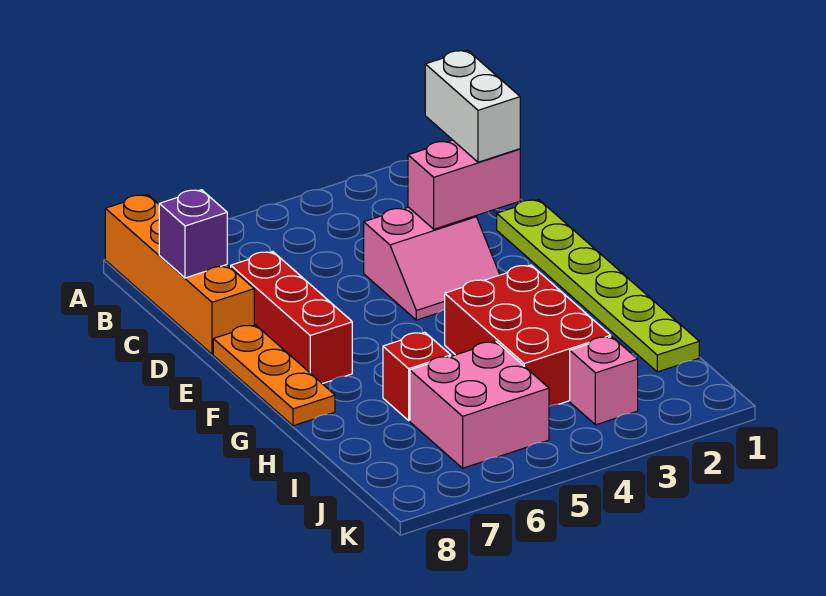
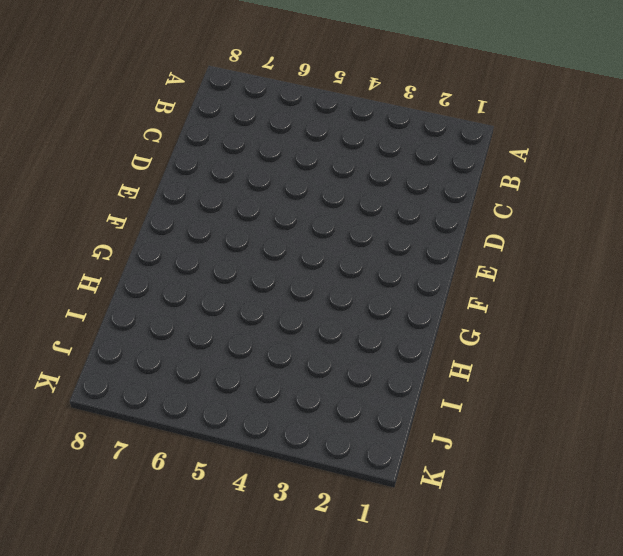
none -> orange 1x4 brick [105,195,254,354]
none -> lime 1x6 plate [497,200,699,372]
none -> pink 2x2 slope [364,207,500,320]

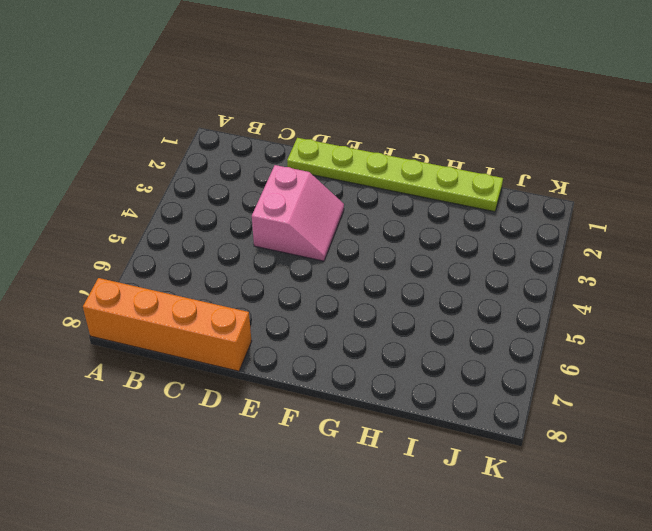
none -> red 1x3 brick [231,252,352,384]
none -> orange 1x3 plate [213,325,335,426]
none -> red 2x3 brick [445,265,611,406]

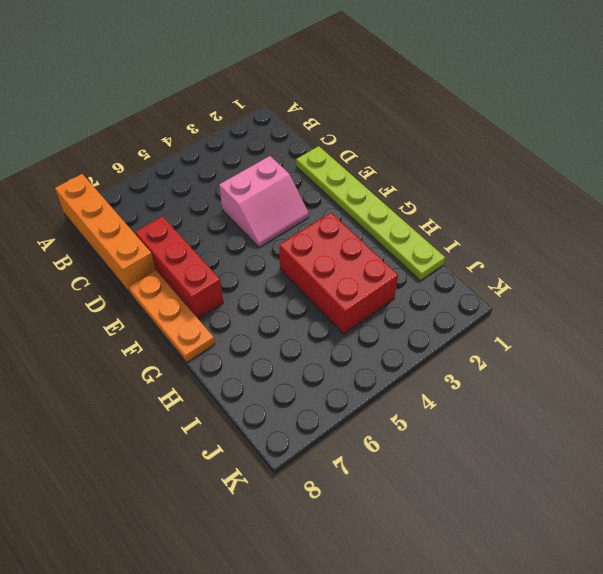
none -> red 1x1 brick [383,332,451,420]
none -> pink 2x2 brick [410,342,549,468]
none -> pink 1x1 brick [570,337,638,425]

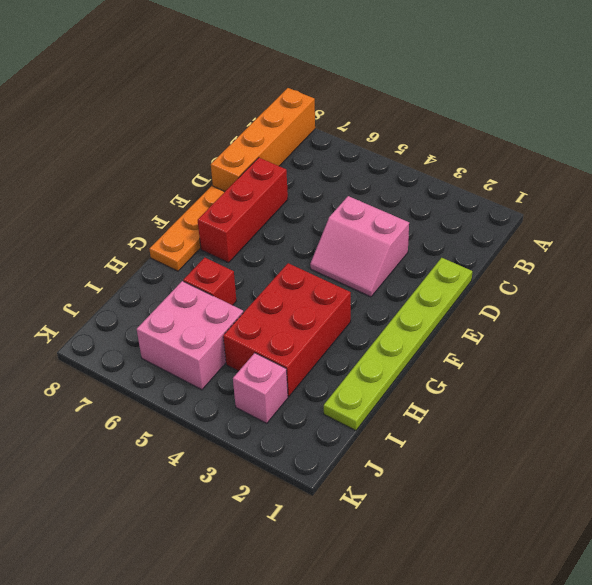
none -> purple 1x1 brick [159,190,227,278]
none -> pink 1x2 brick [408,140,520,229]
none -> white 1x2 brick [425,50,520,162]

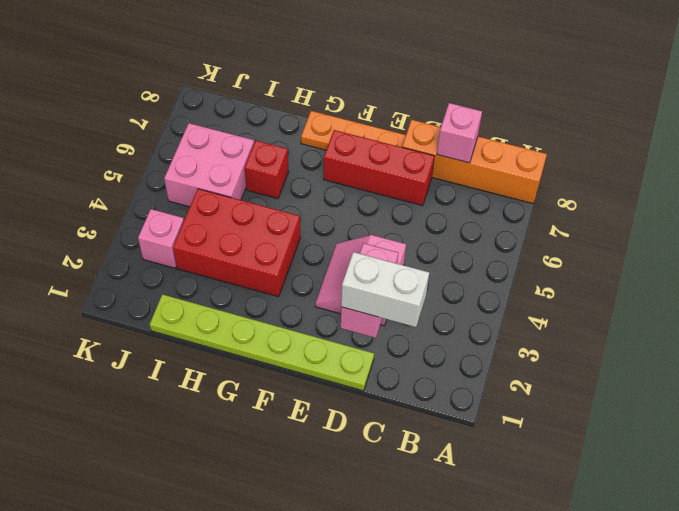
pink 1x1 brick [437,103,482,163] -> purple 1x1 brick [159,190,227,278]

